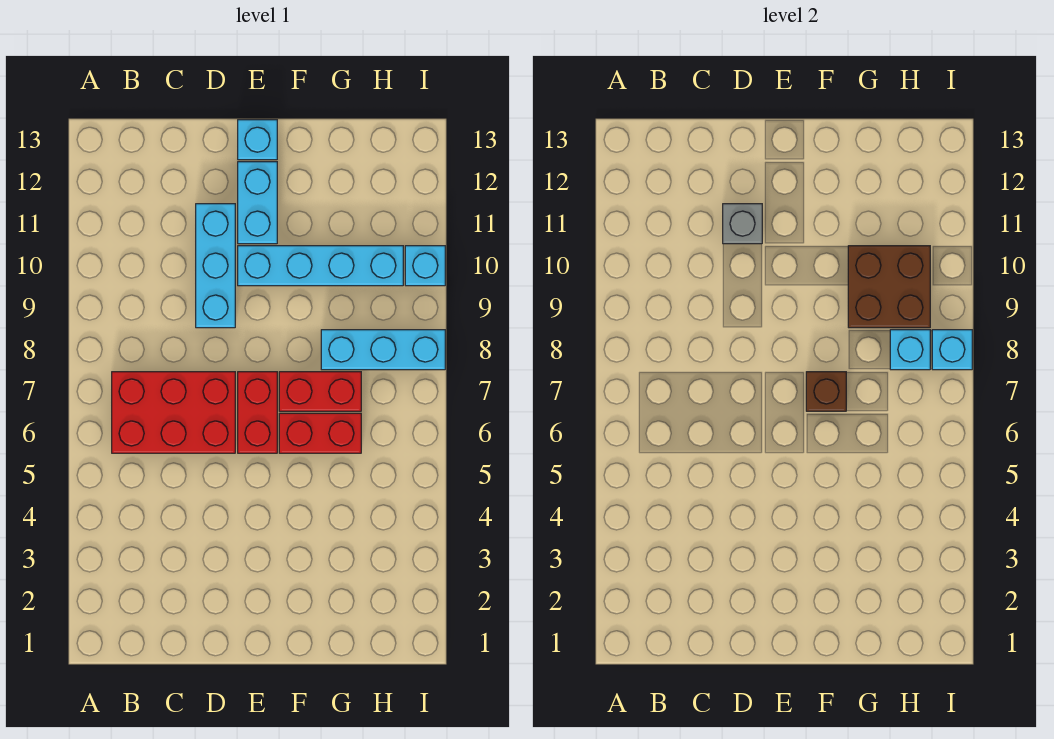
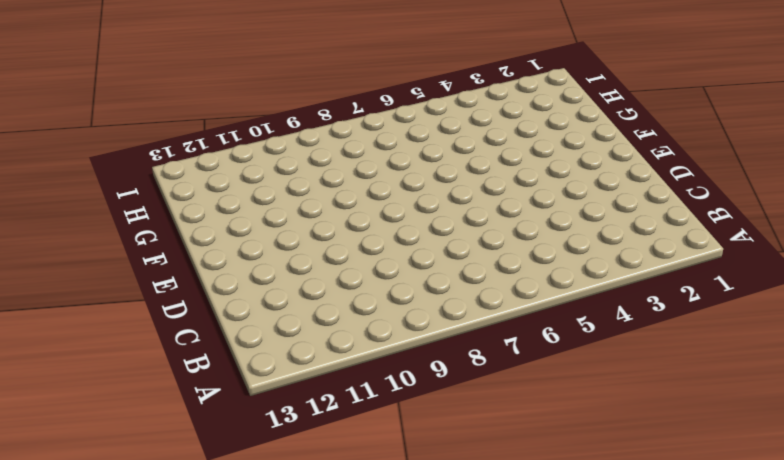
none -> red 2x3 brick [112,372,235,453]
none -> cyan 1x3 brick [196,204,235,328]
none -> red 1x2 brick [238,372,277,453]

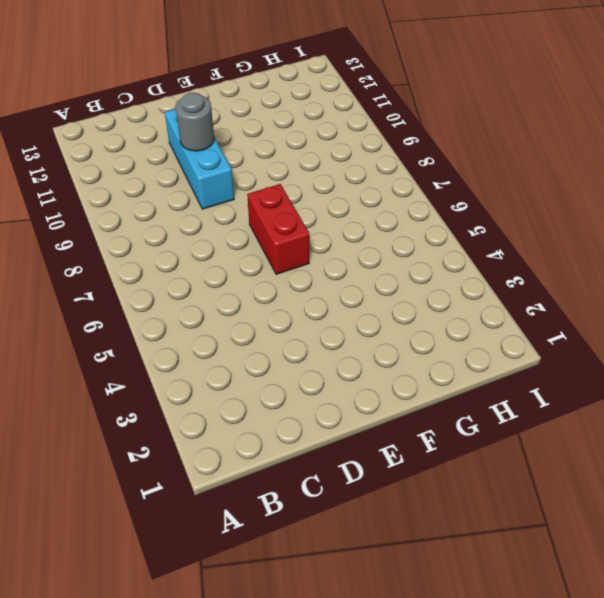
grey 1x1 round brick [176,93,214,151] -> none
none -> red 2x3 brick [112,372,235,453]
none -> cyan 1x4 brick [238,246,403,286]
none -> cyan 1x2 brick [238,162,277,244]

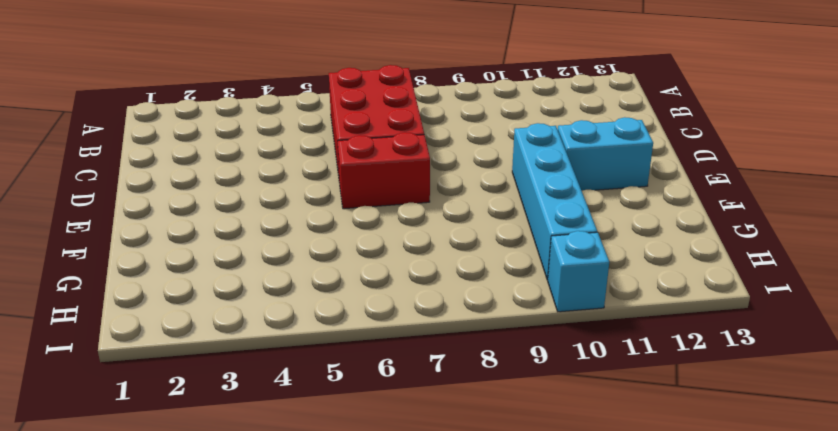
none -> cyan 1x3 brick [196,204,235,328]
none -> cyan 1x1 brick [238,120,277,160]
none -> red 1x2 brick [279,413,361,453]

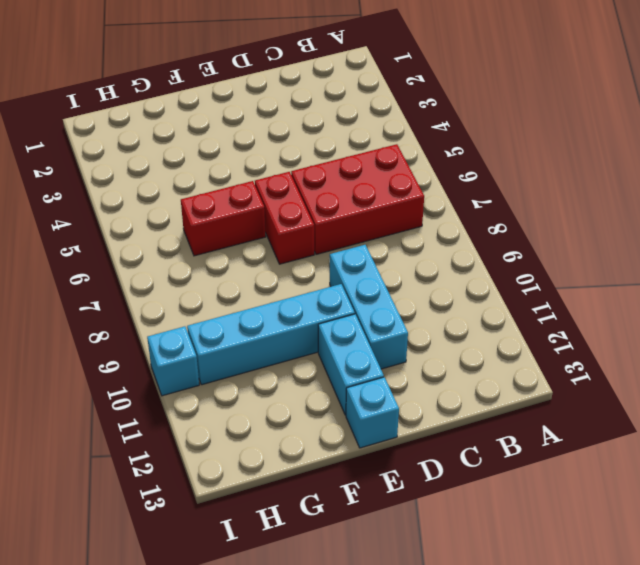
none -> red 1x2 brick [279,372,361,411]
none -> cyan 1x3 brick [321,330,445,370]
none -> grey 1x1 brick [723,204,762,244]

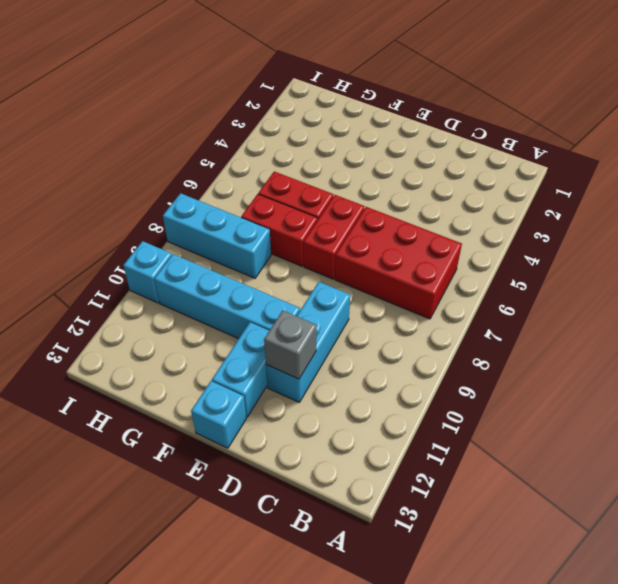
none -> brown 1x1 brick [806,372,846,411]
none -> brown 2x2 brick [848,246,930,328]
none -> cyan 1x1 brick [890,330,930,370]

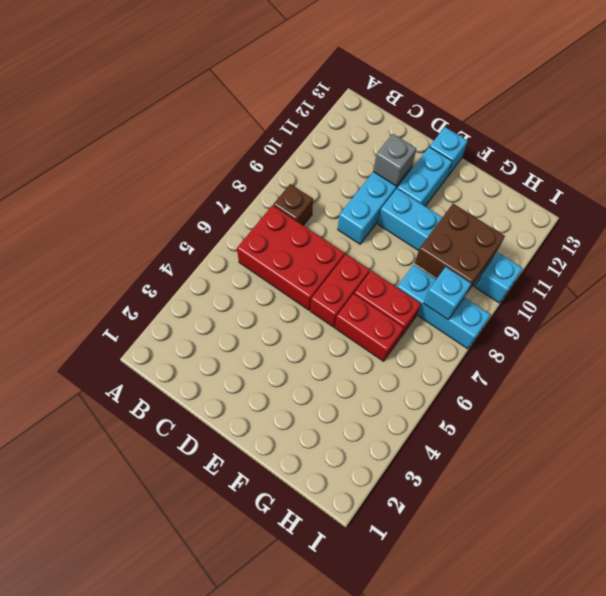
brown 1x1 brick [273,184,313,225] -> brown 1x1 brick moved to [806,372,846,411]
none -> cyan 1x1 brick [932,330,972,370]

